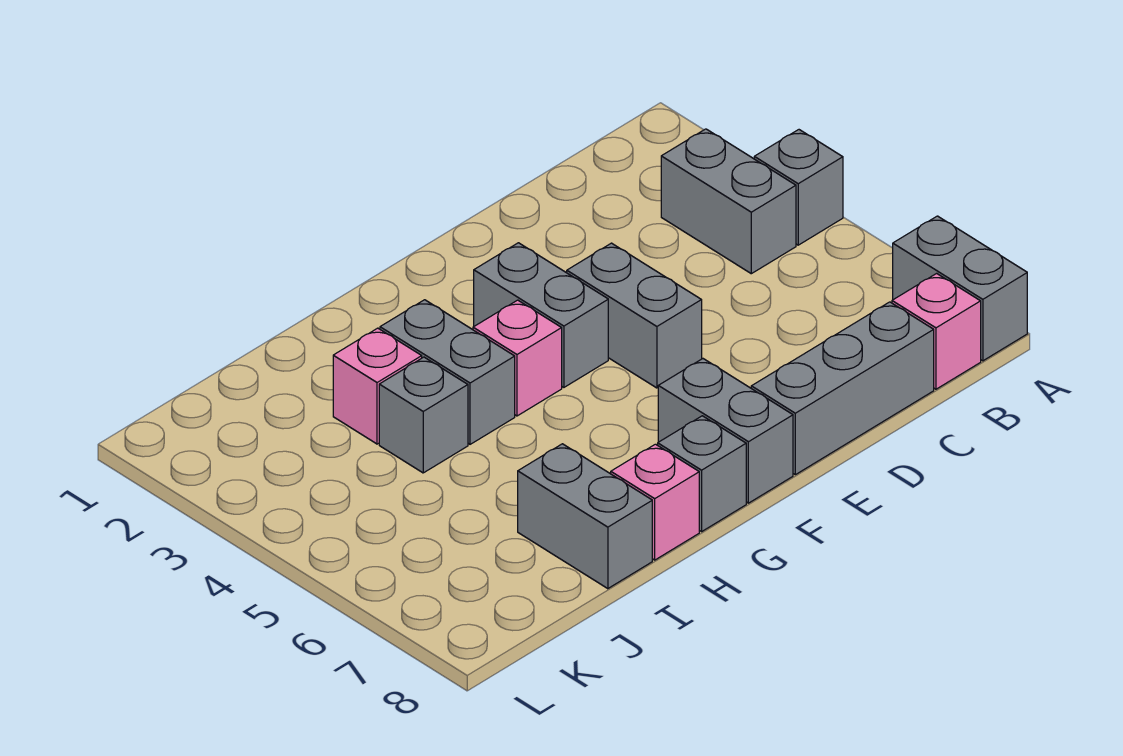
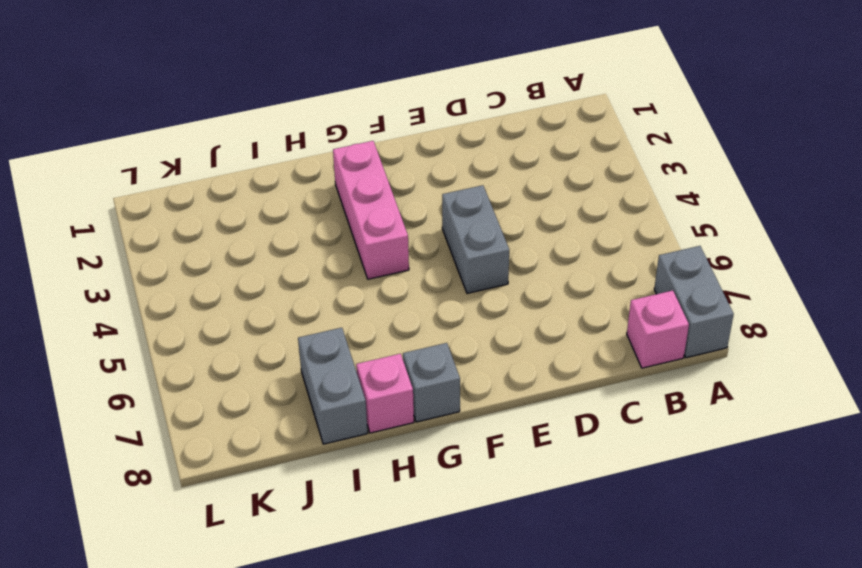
pink 1x3 brick [333,141,409,279] -> pink 1x1 brick [473,300,562,416]
none -> grey 1x1 brick [754,130,843,245]
none -> grey 1x2 brick [661,129,796,274]
none -> grey 1x3 brick [751,302,934,475]

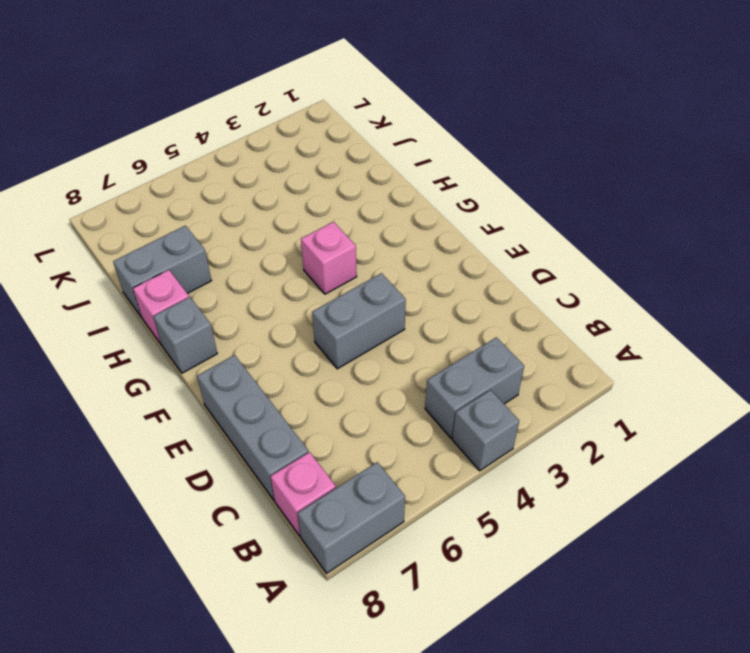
none -> grey 1x2 brick [474,243,608,387]
none -> grey 1x2 brick [658,359,793,503]
none -> grey 1x2 brick [380,300,515,444]

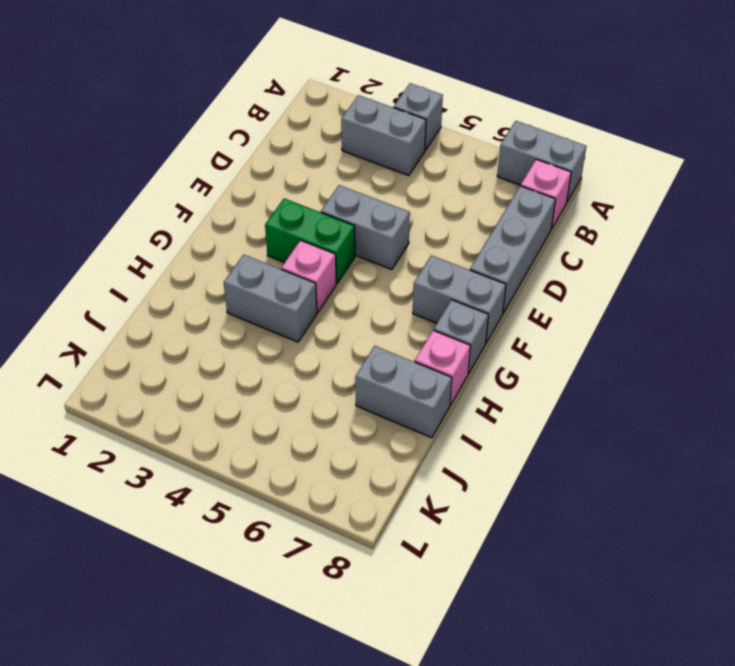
green 1x2 brick [265,198,355,283] -> grey 1x2 brick [474,243,608,387]
none -> pink 1x1 brick [333,328,422,444]
none -> grey 1x1 brick [379,357,468,473]

